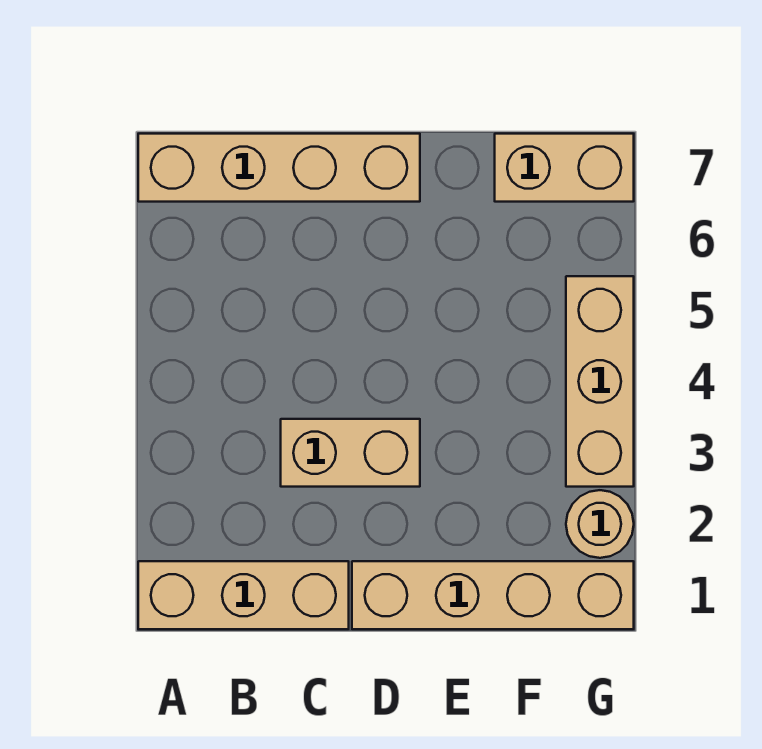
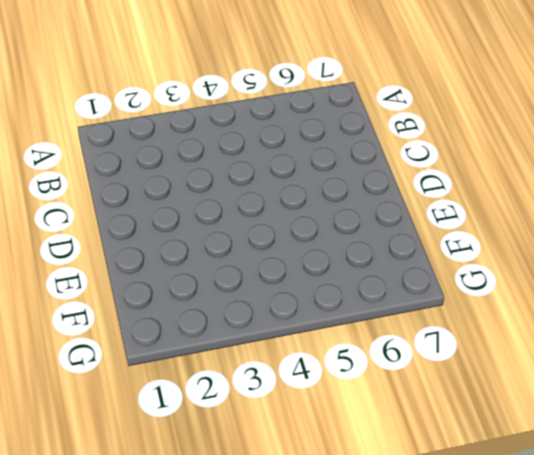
none -> tan 1x3 brick [138,561,349,629]
none -> tan 1x4 brick [138,134,420,202]

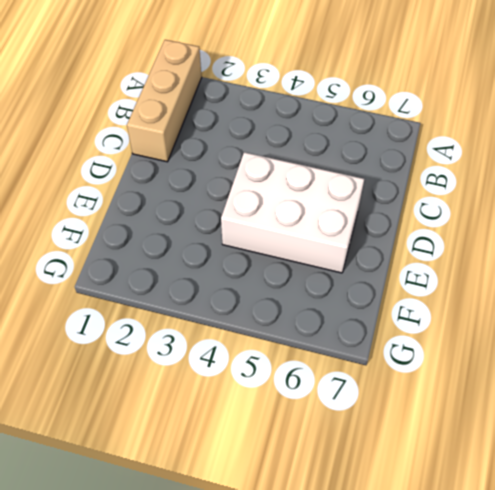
white 2x3 brick [221,152,364,273] -> none
none -> tan 1x4 brick [138,134,420,202]
none -> tan 1x2 brick [281,419,420,487]

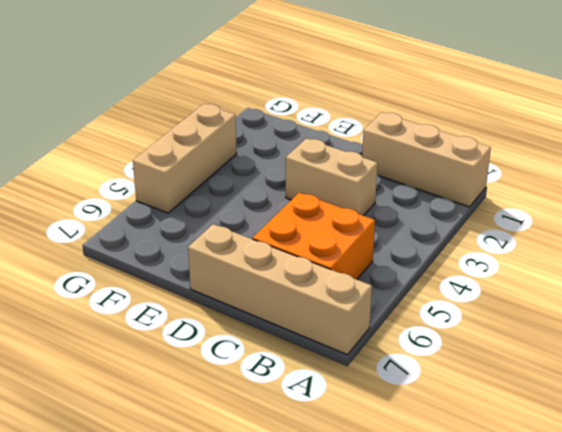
orange 2x2 brick [253,193,375,280] -> none
none -> tan 1x4 brick [352,561,634,629]
none -> tan 1x2 brick [495,134,634,202]

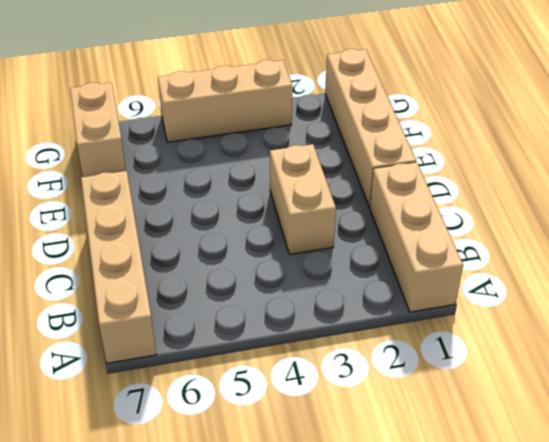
none -> tan 1x1 round brick [566,490,634,558]

